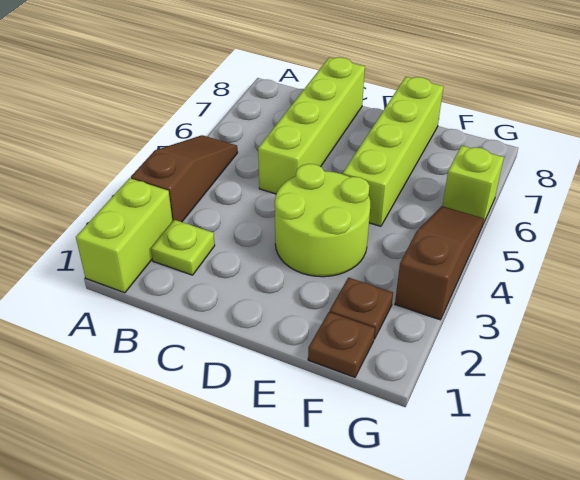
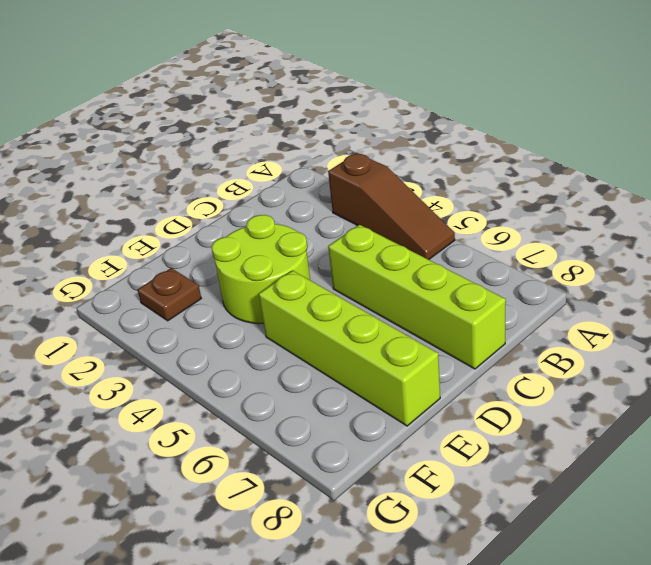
none -> lime 1x2 brick [76,178,173,293]
none -> lime 1x1 plate [151,220,215,275]

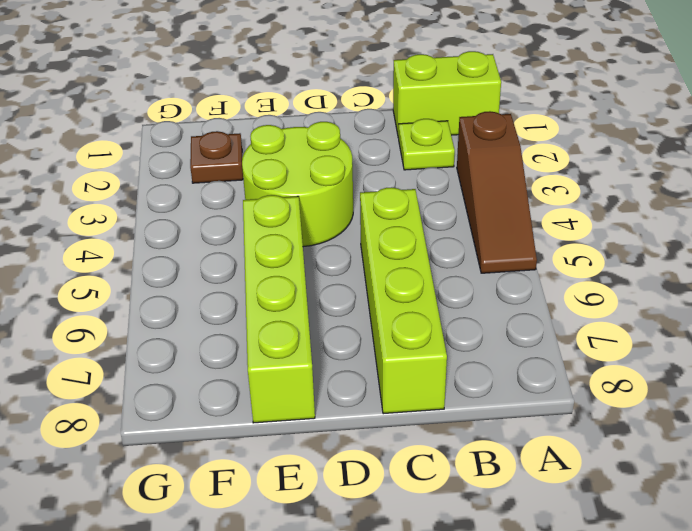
lime 1x2 brick [393,51,501,138] -> lime 1x2 brick turned to [76,178,173,293]
none -> brown 1x1 plate [308,312,375,377]
none -> brown 1x3 slope [395,206,484,320]

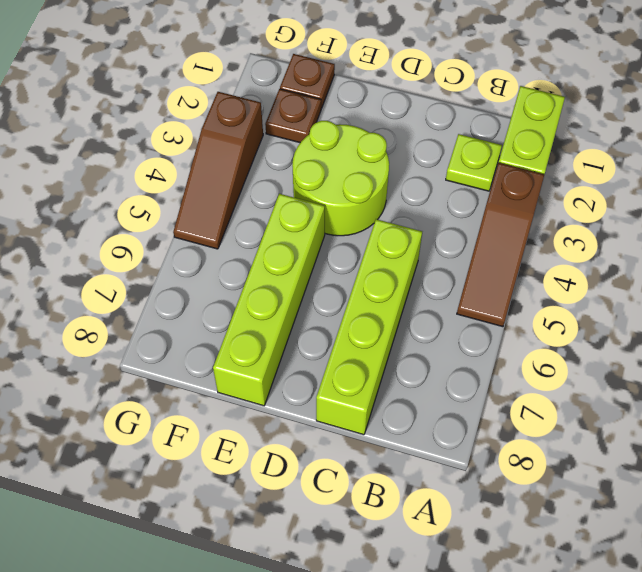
none -> lime 1x1 brick [442,146,504,223]

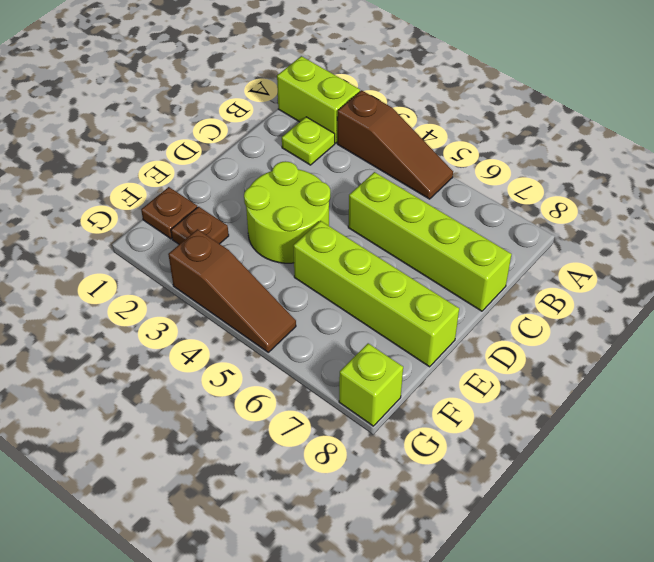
lime 1x1 brick [339,343,403,426] -> lime 1x1 brick moved to [442,146,504,223]

